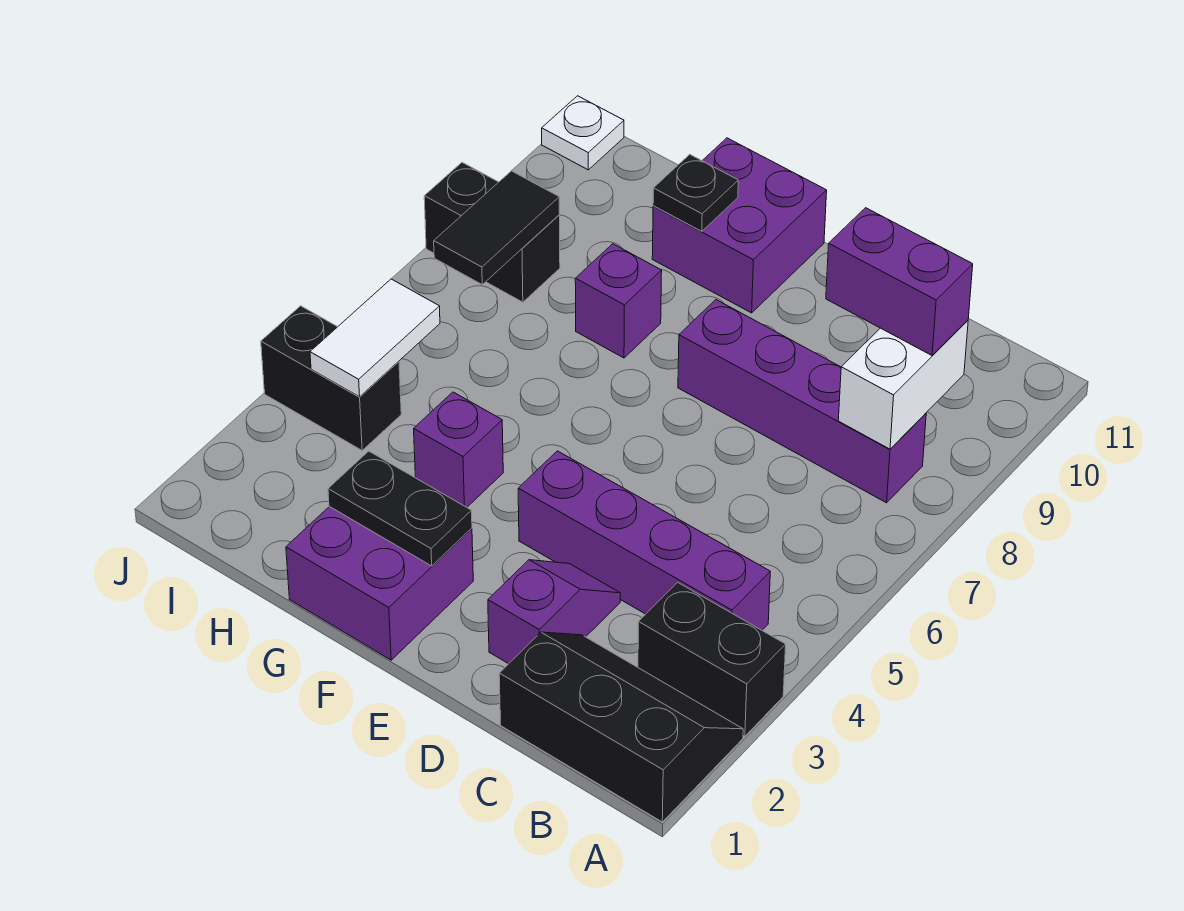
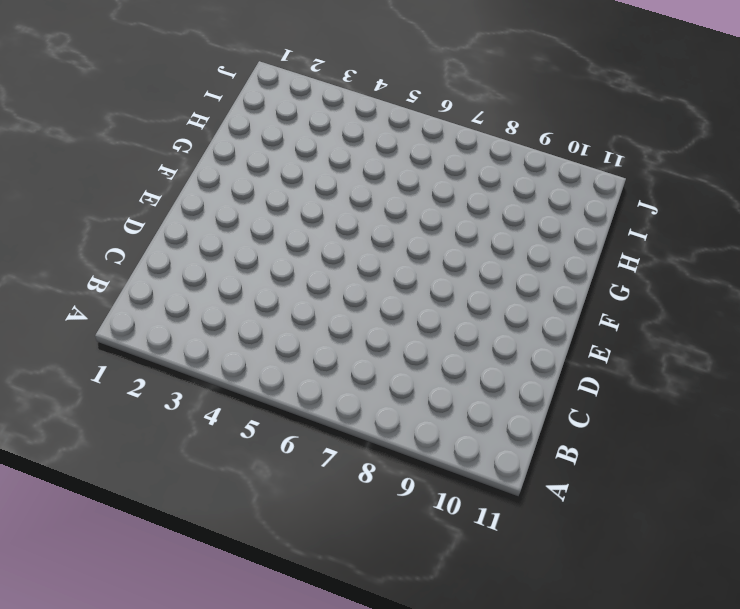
none -> black 2x3 slope [499,632,743,822]
none -> black 1x2 brick [638,582,786,736]
none -> purple 1x4 brick [518,451,770,630]

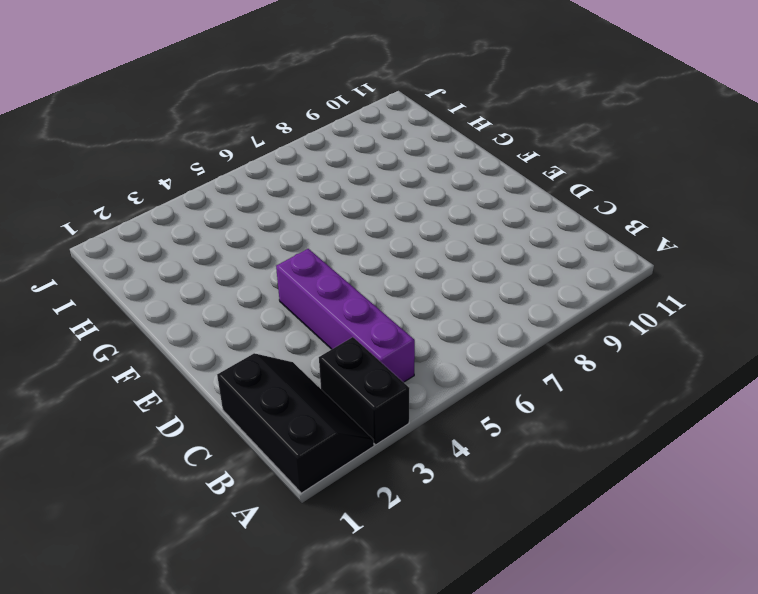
none -> purple 1x4 brick [678,300,926,503]
none -> purple 1x2 slope [488,560,620,664]
none -> purple 2x2 brick [286,506,473,660]

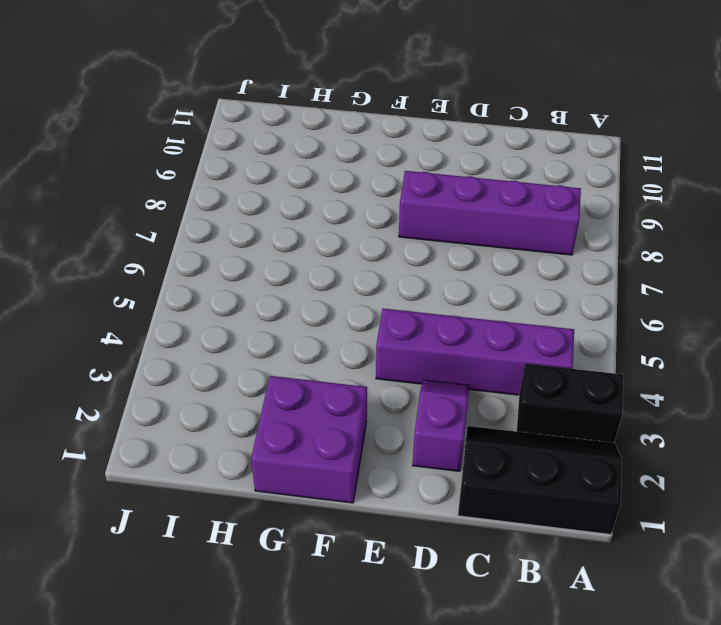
none -> purple 2x2 brick [652,138,827,313]
none -> purple 1x1 brick [414,392,503,507]
none -> purple 1x1 brick [575,244,662,358]

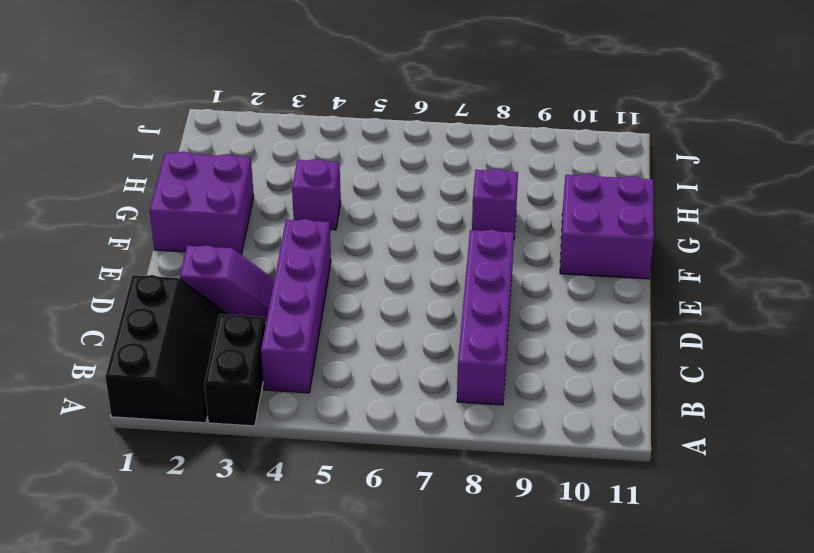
none -> black 1x2 brick [261,306,401,450]
none -> black 1x2 brick [424,163,560,302]
none -> white 1x1 plate [542,96,624,170]

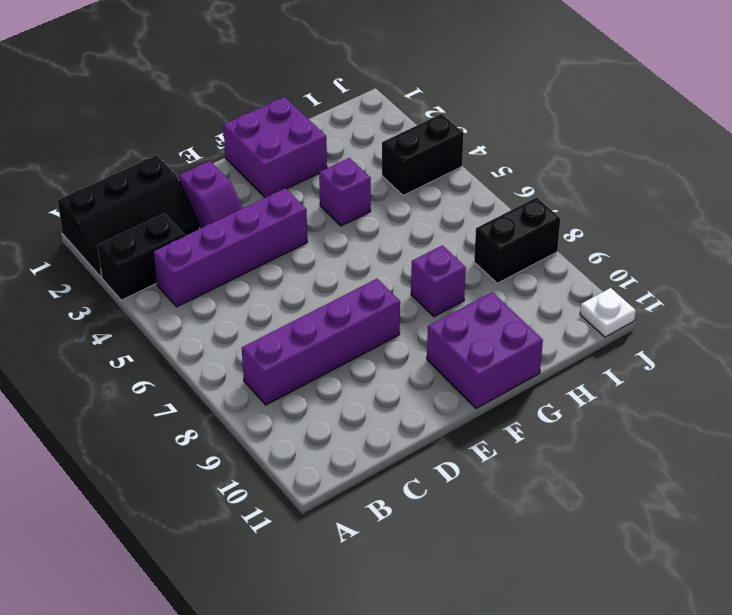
none -> white 1x2 brick [838,320,968,449]
none -> black 1x2 plate [328,451,472,566]
none -> black 1x1 plate [653,155,738,231]

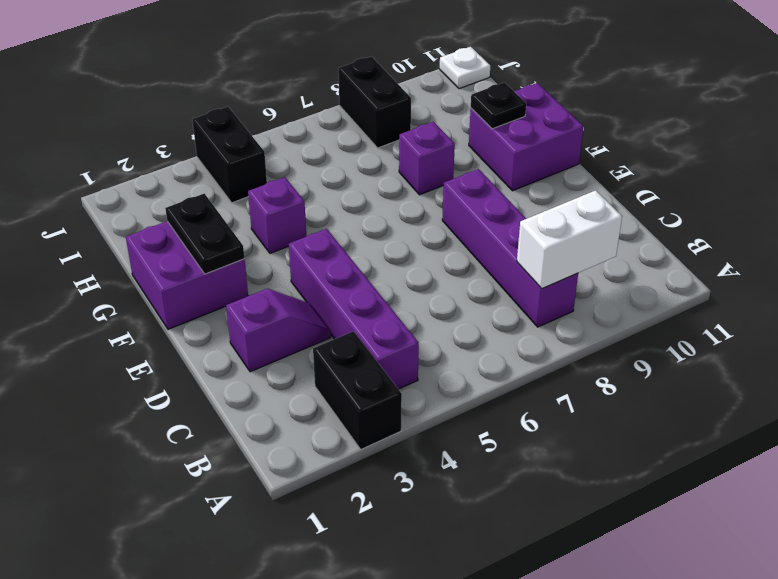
none -> black 2x3 slope [499,632,743,822]
none -> white 1x2 tile [310,279,440,397]
none -> black 1x2 tile [434,171,560,284]

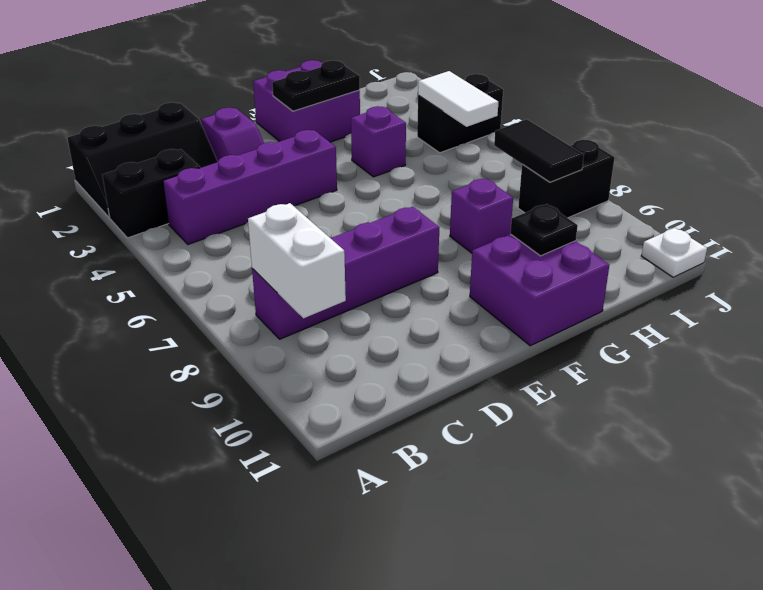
none -> purple 1x2 brick [826,208,973,355]

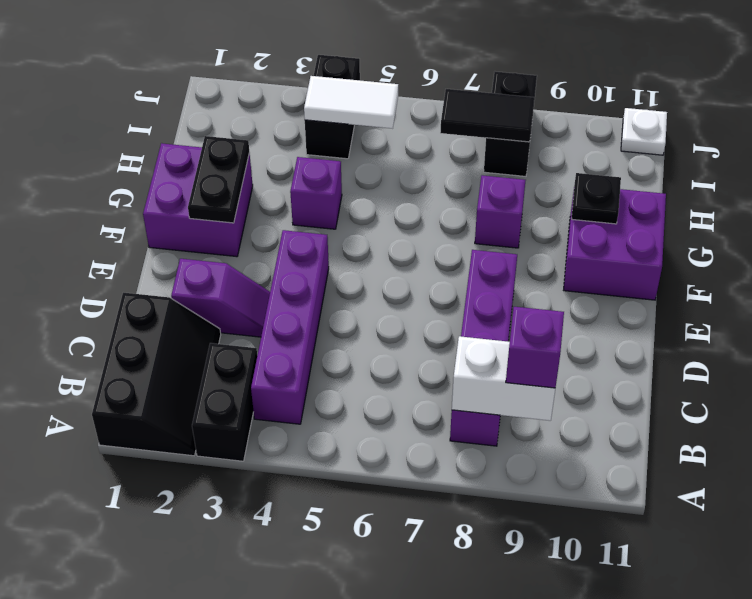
purple 1x1 brick [506,307,564,388] -> purple 1x2 brick [826,208,973,355]

